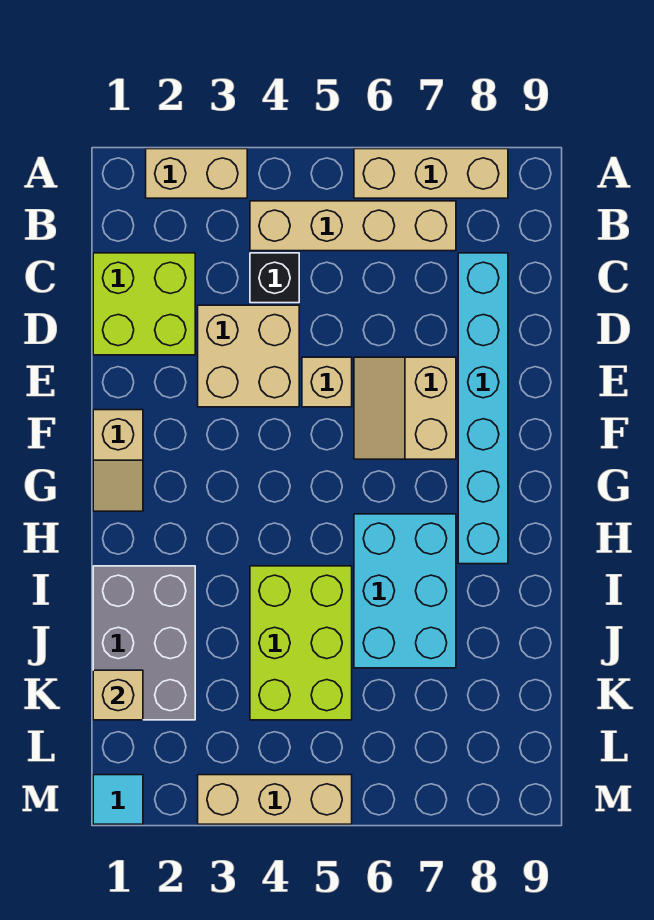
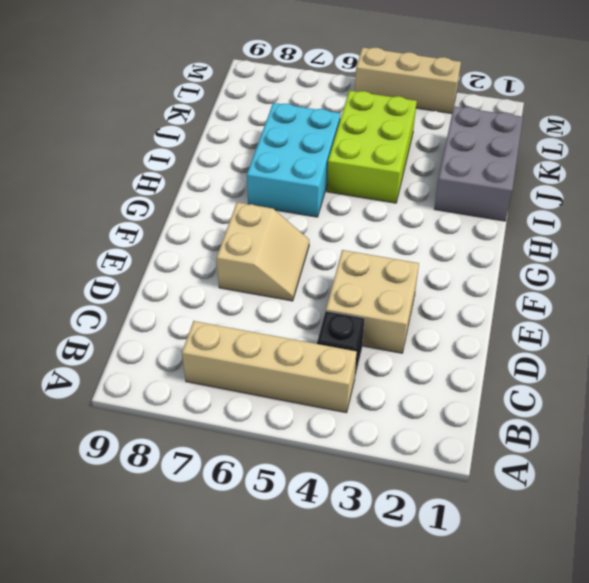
none -> tan 1x2 brick [146,149,247,198]
none -> tan 1x3 brick [354,149,508,198]
none -> lime 2x2 brick [93,253,195,355]

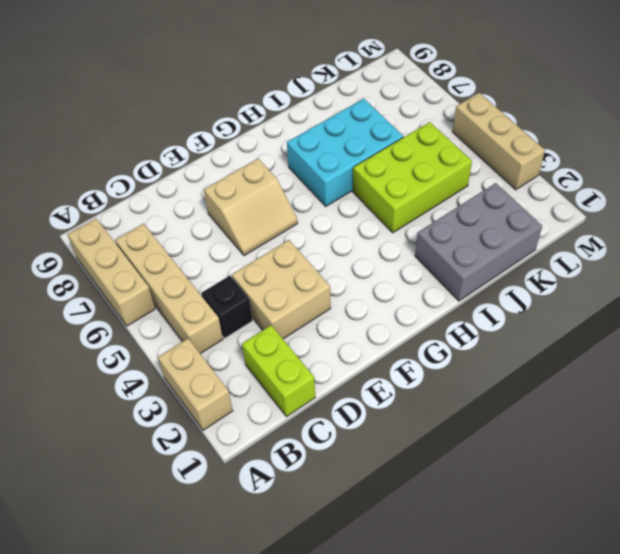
lime 1x2 brick [242,325,315,417] -> lime 2x2 brick [93,253,195,355]
none -> cyan 1x6 brick [458,253,508,564]
none -> tan 1x1 brick [302,357,352,407]
none -> tan 1x2 slope [93,410,143,511]

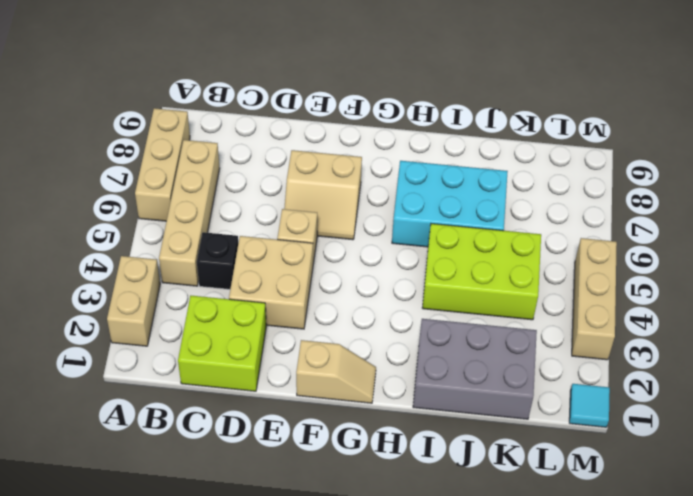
none -> cyan 1x6 brick [458,253,508,564]
none -> tan 1x1 brick [93,670,143,720]

